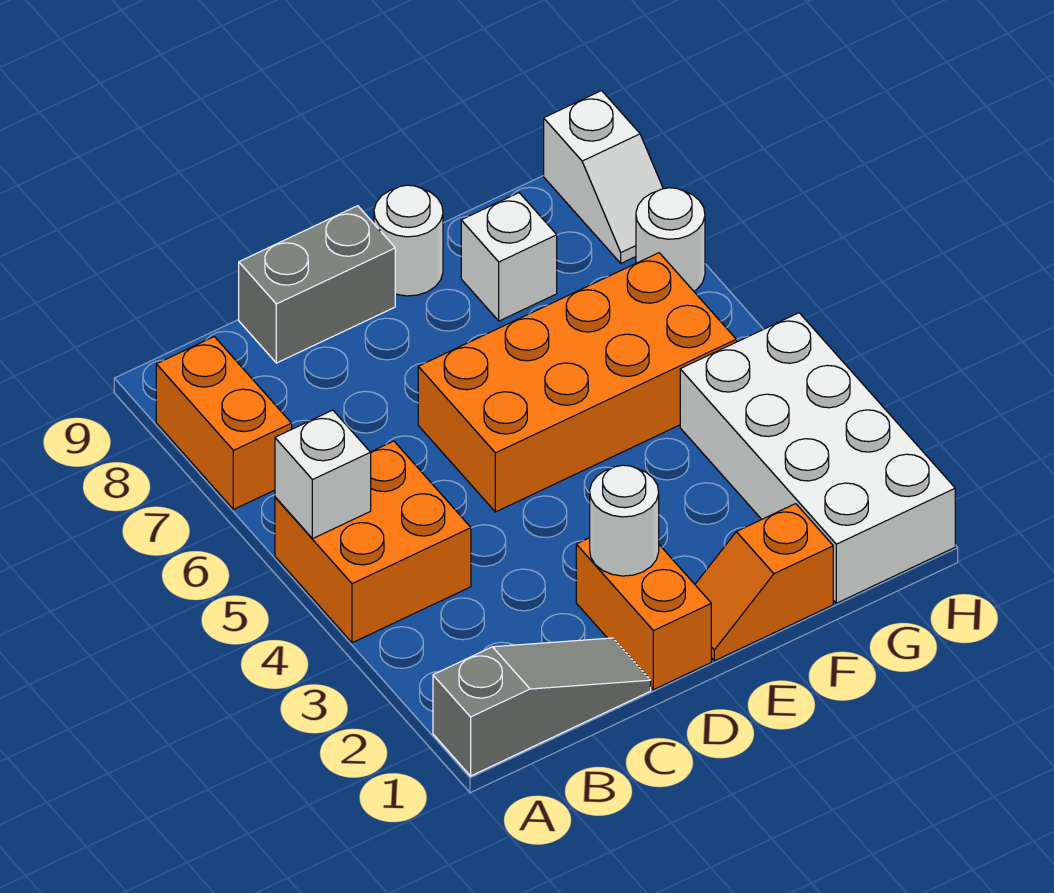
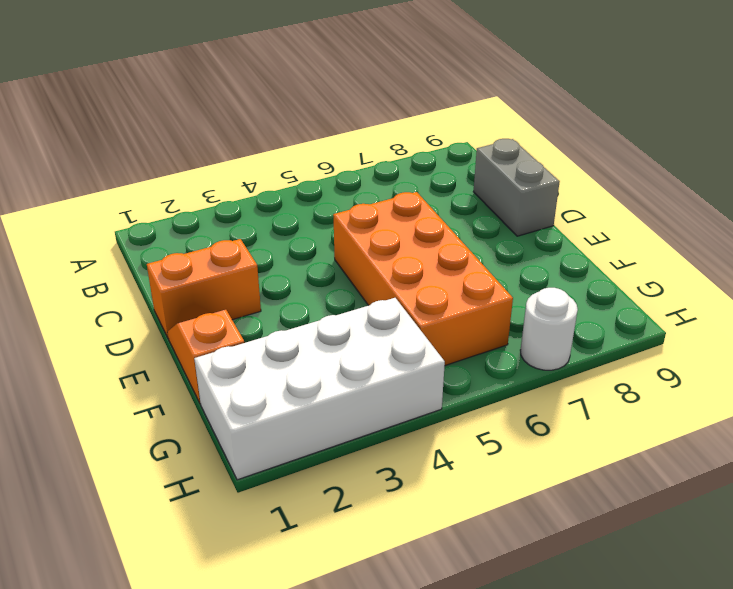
none -> grey 1x3 slope [433,638,651,776]
none -> orange 2x2 brick [275,441,471,643]
none -> orange 1x2 brick [156,337,292,509]

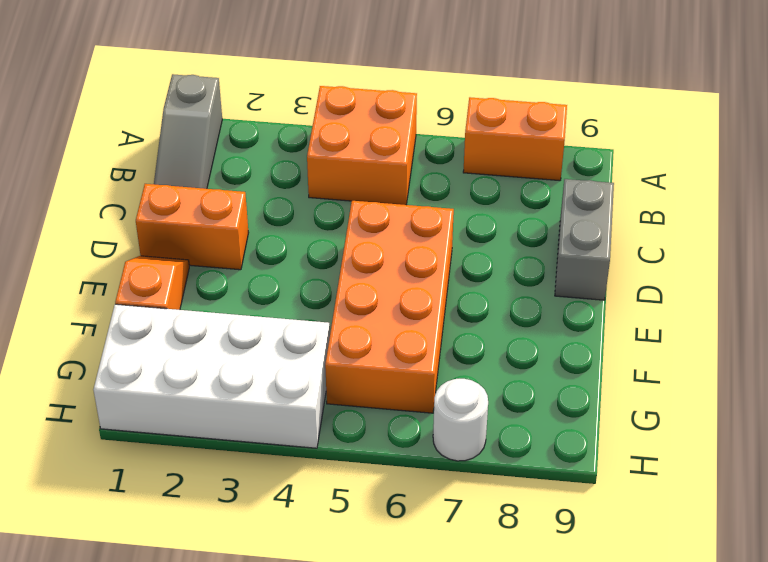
none -> white 1x1 round brick [374,185,443,296]
none -> white 1x1 brick [461,193,557,321]
none -> white 1x2 slope [544,91,663,263]

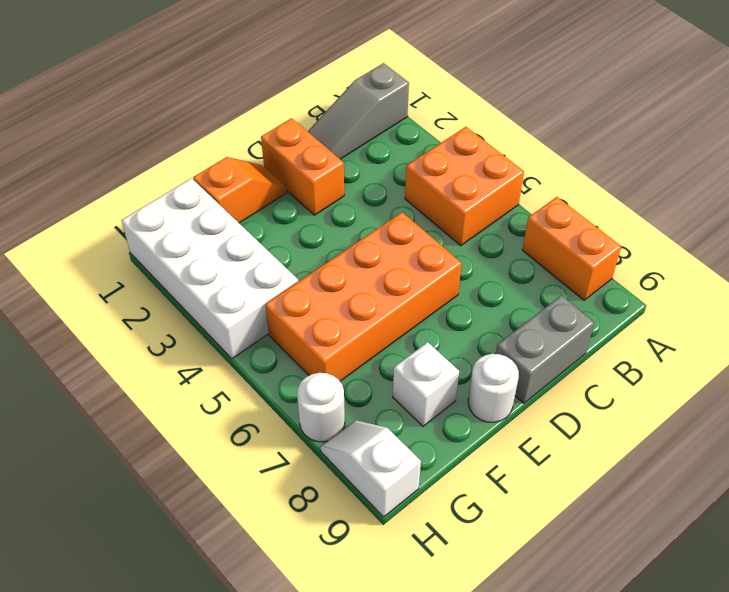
none -> white 1x1 brick [275,410,371,539]
none -> white 1x1 round brick [590,465,659,576]

